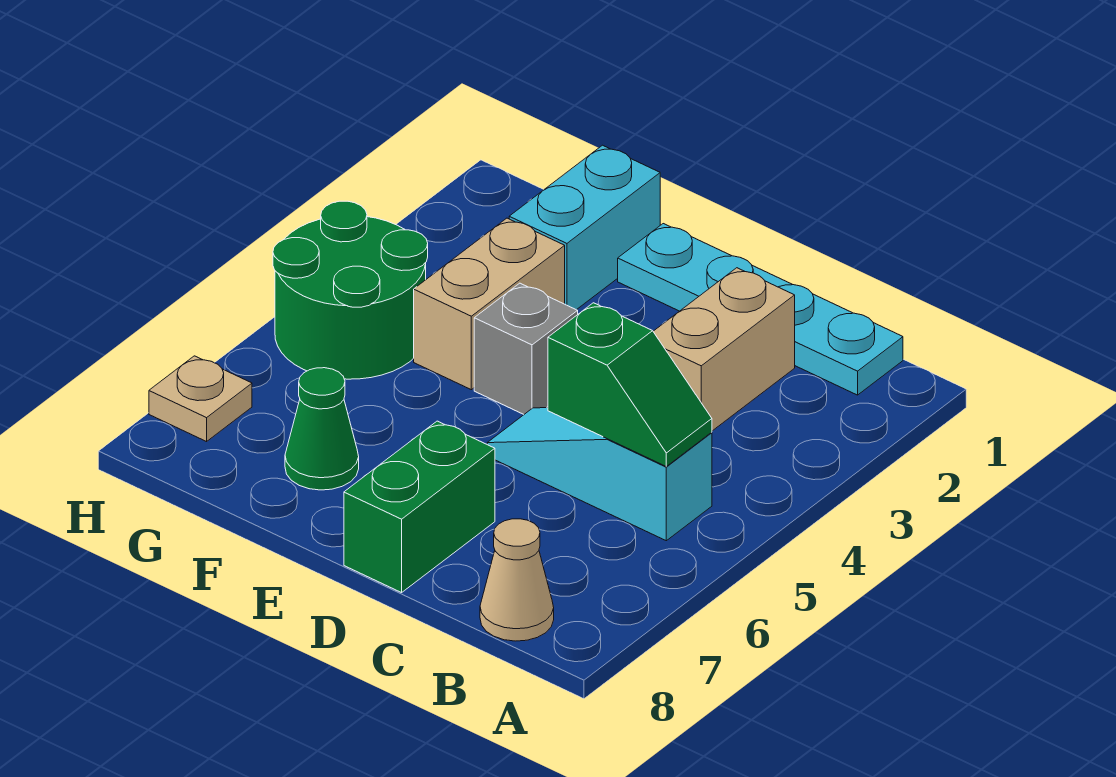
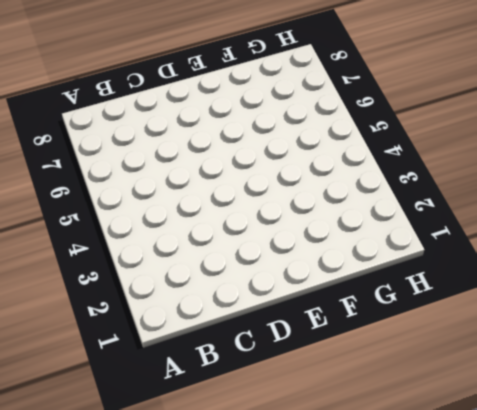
none -> cyan 1x4 plate [618,224,903,395]
none -> cyan 1x3 slope [487,408,712,541]
none -> tan 1x1 cone [480,519,554,641]

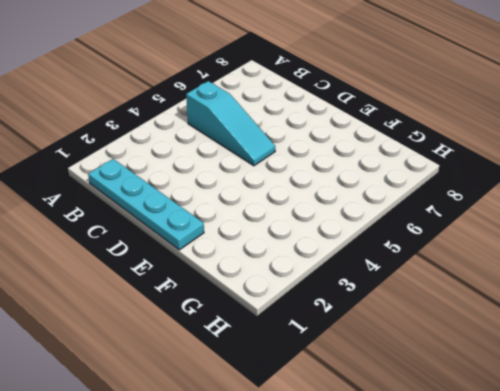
none -> tan 1x1 cone [480,519,554,641]
none -> tan 1x2 brick [653,268,795,431]
none -> green 1x2 brick [344,421,495,593]

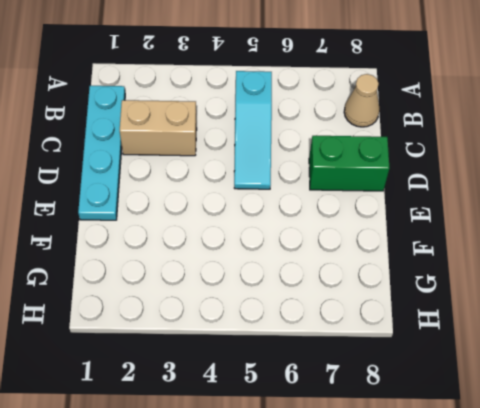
none -> grey 1x1 brick [474,283,578,414]
none -> cyan 1x2 brick [509,145,660,310]
none -> tan 1x2 brick [414,218,565,390]

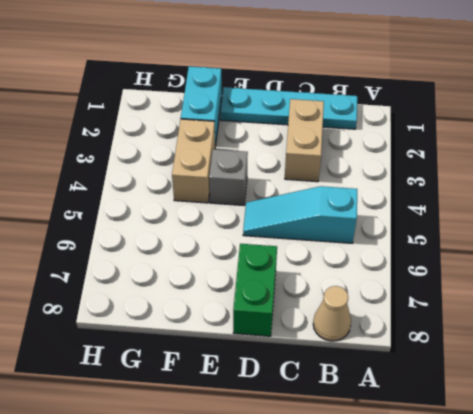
none -> green 1x1 cone [285,368,359,490]
none -> green 2x2 round brick [273,201,428,379]
none -> tan 1x1 plate [149,356,252,442]

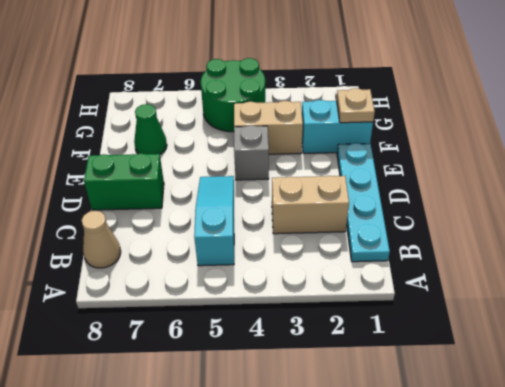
tan 1x1 plate [337,88,375,123] -> tan 1x1 plate moved to [149,356,252,442]
none -> green 1x2 slope [548,303,712,466]

